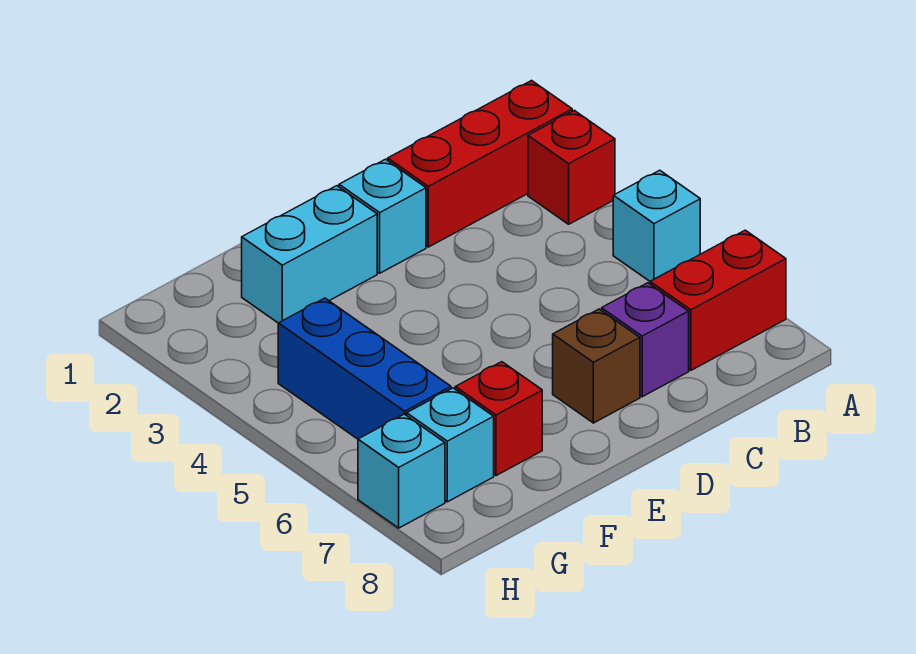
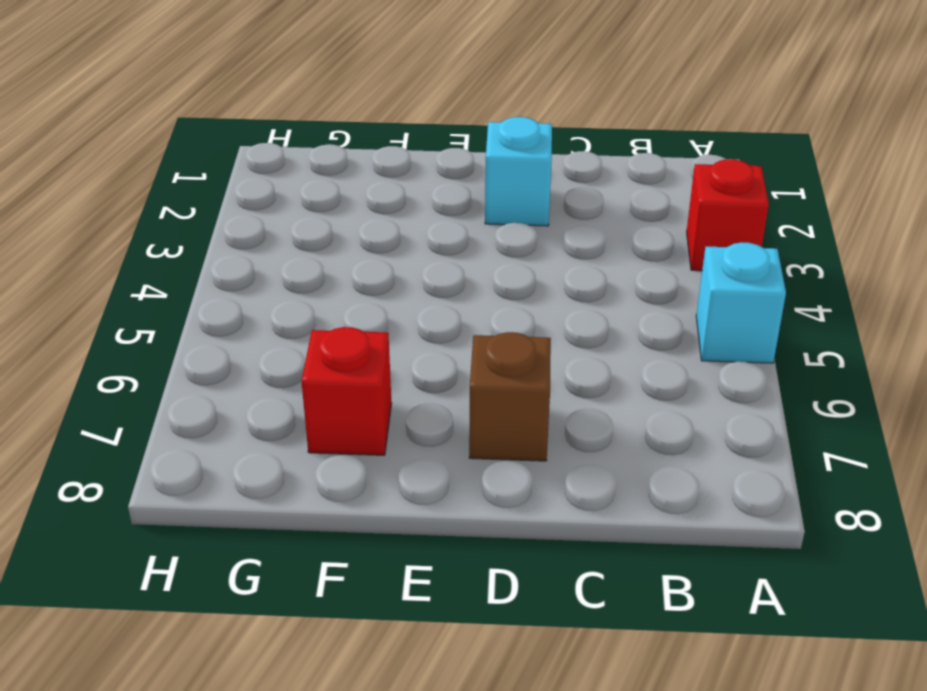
none -> red 1x3 brick [388,81,572,247]
none -> red 1x2 brick [650,230,786,370]
none -> purple 1x1 brick [602,283,689,397]

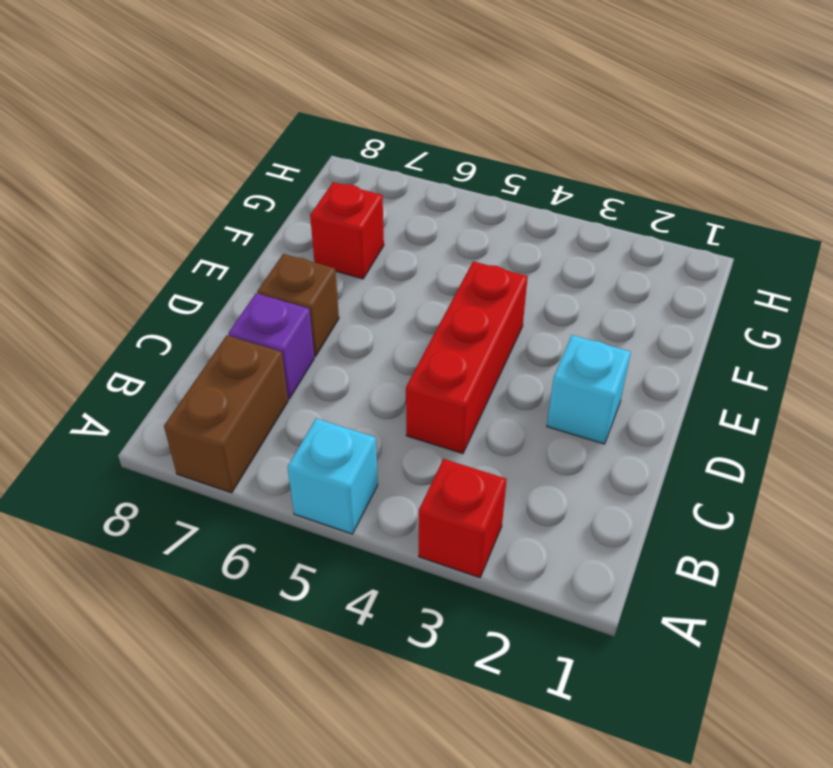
brown 1x2 brick [164,335,288,493] -> red 1x2 brick [650,230,786,370]
red 1x3 brick [406,261,528,454] -> red 1x3 brick moved to [388,81,572,247]
none -> cyan 1x2 brick [242,186,377,323]
none -> blue 1x3 brick [278,298,451,439]
none -> cyan 1x1 brick [407,388,494,502]

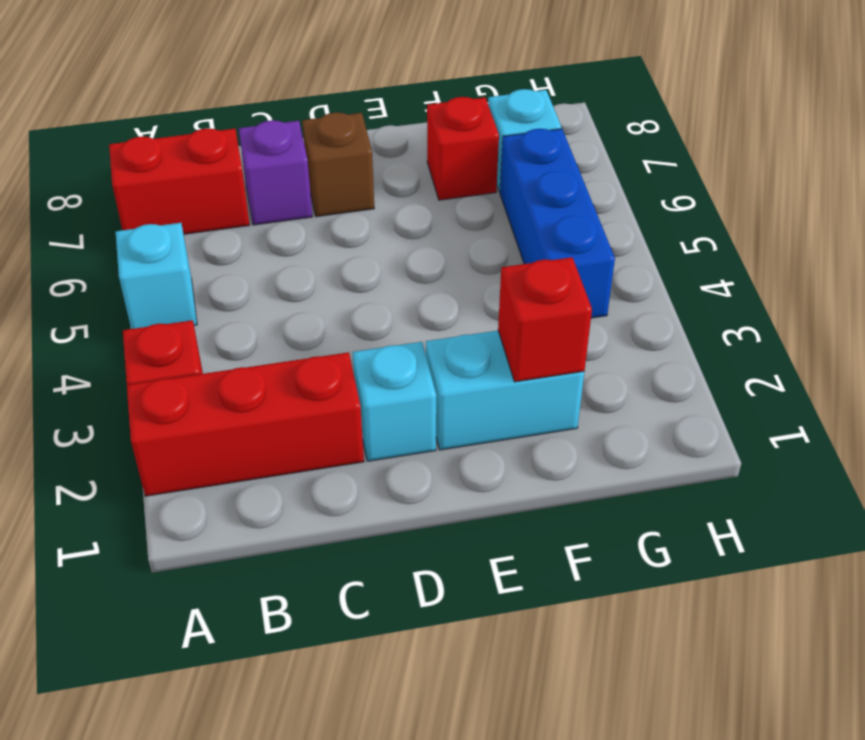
red 1x1 brick [498,257,592,382] -> none
none -> cyan 1x1 brick [358,414,445,528]

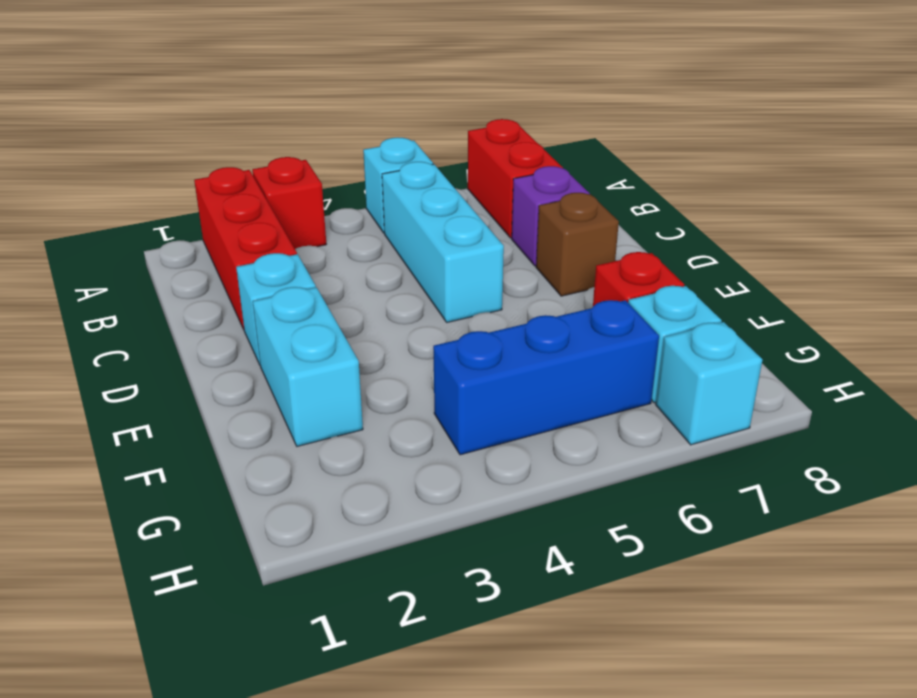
cyan 1x3 brick [382,162,504,322] -> none

